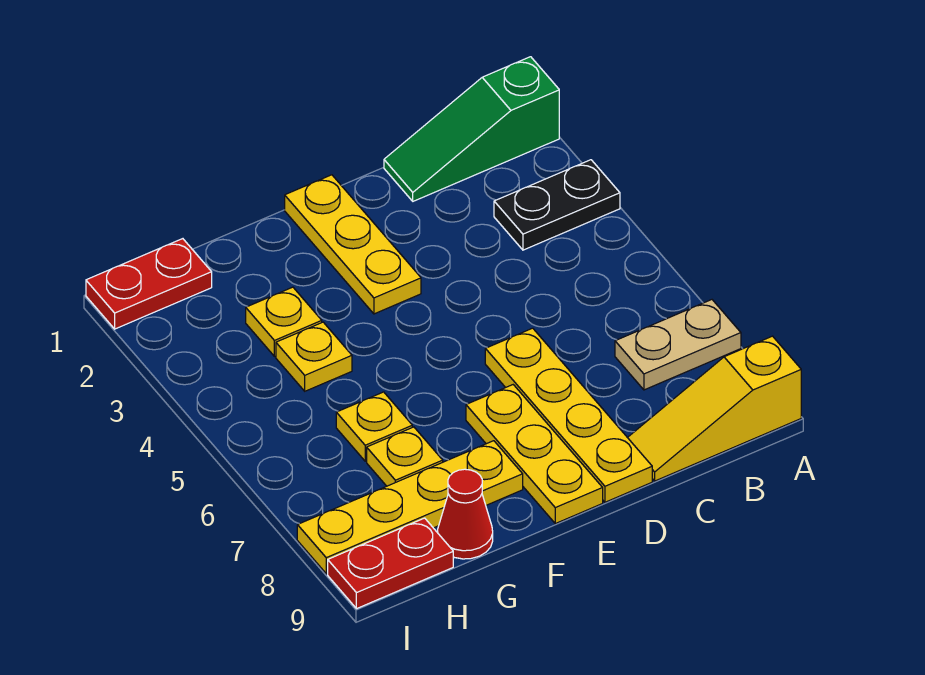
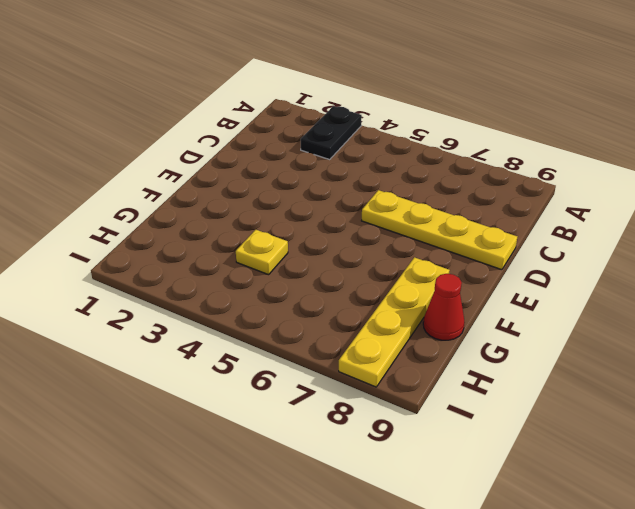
none -> green 1x3 slope [384,57,559,201]
none -> tan 1x2 plate [615,300,741,390]
none -> yellow 1x3 slope [628,336,801,481]

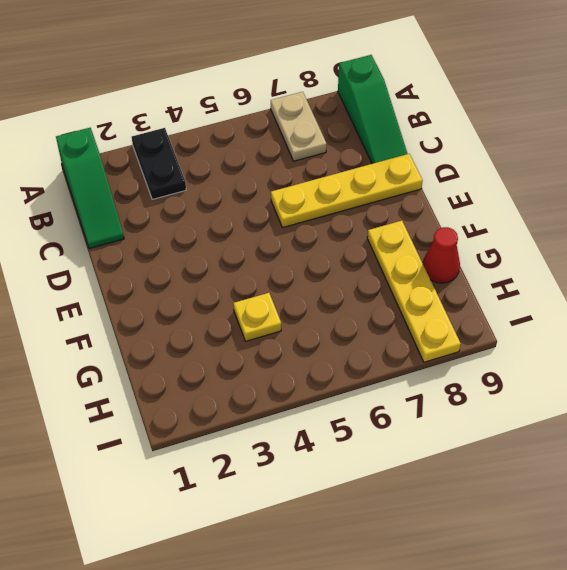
green 1x3 slope [338,55,408,164] -> yellow 1x3 slope [628,336,801,481]
none -> yellow 1x3 plate [285,175,421,314]
none -> yellow 1x3 plate [466,385,603,524]
none -> yellow 1x1 plate [246,287,322,356]

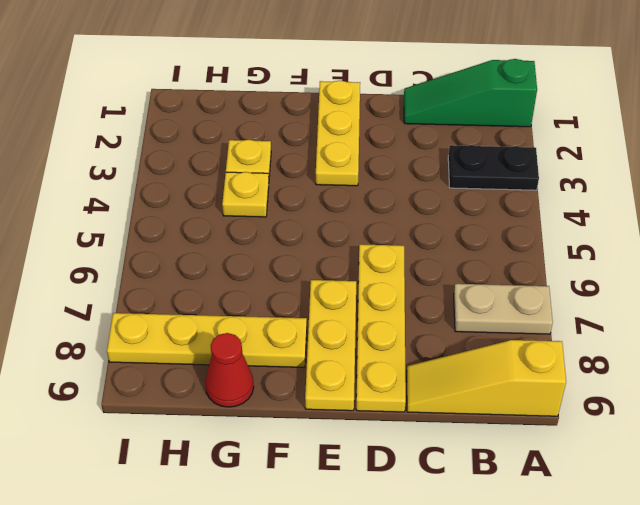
none -> yellow 1x1 plate [336,392,412,461]
none -> yellow 1x1 plate [367,427,443,486]
none -> red 1x2 plate [86,239,212,329]

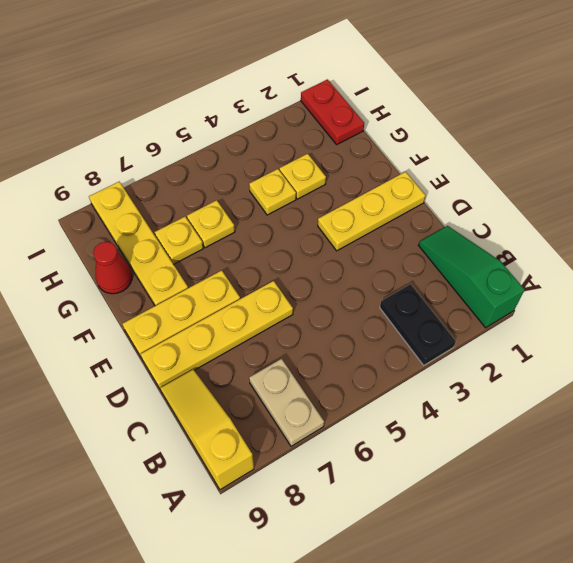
none -> red 1x2 plate [328,518,453,609]

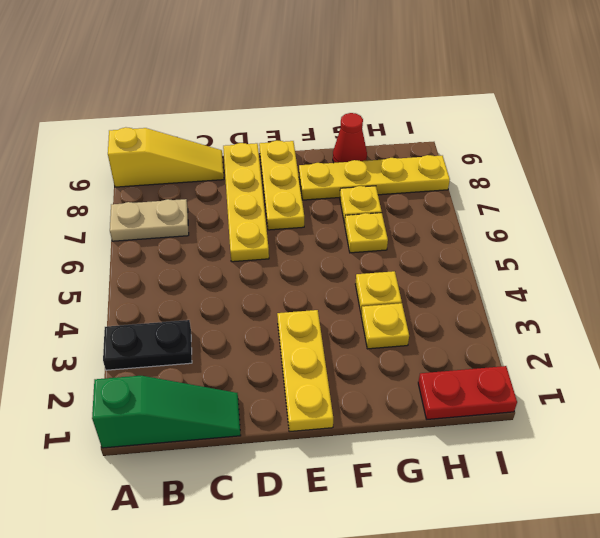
none -> red 1x2 plate [328,518,453,609]

